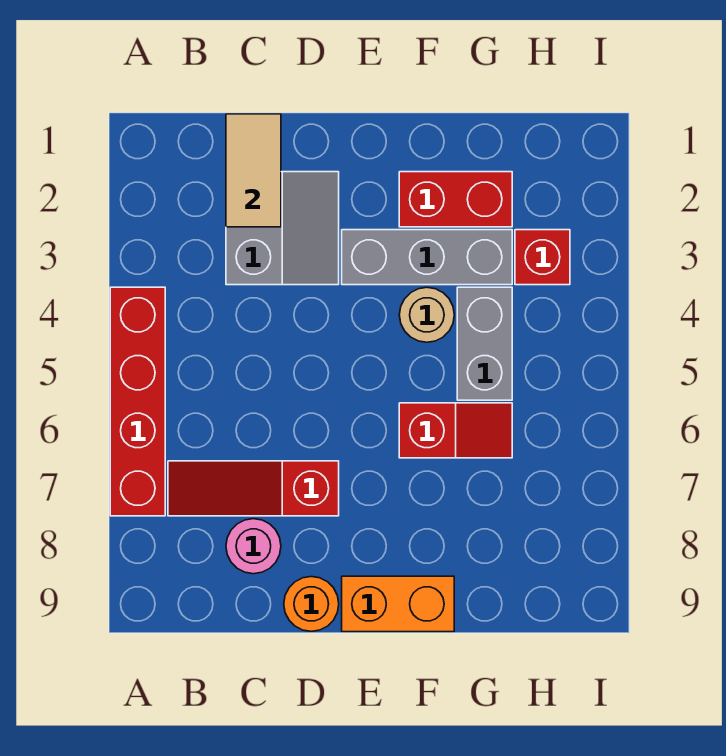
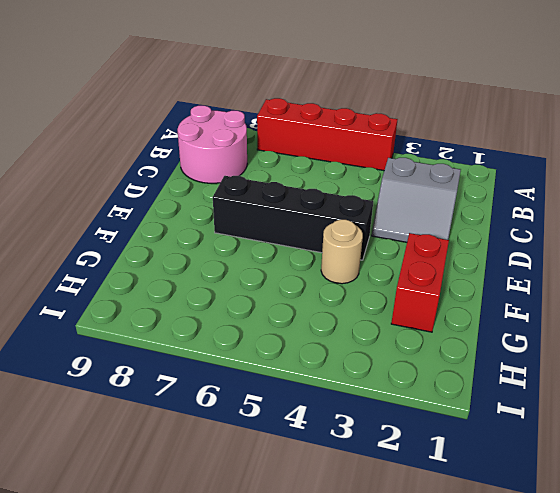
pink 2x2 round brick [177,106,247,183] -> pink 1x1 round brick [226,519,281,574]
black 1x4 brick [213,176,373,260] -> none
none -> red 1x3 slope [168,461,339,516]
none -> orange 1x1 round brick [284,577,339,631]
none -> grey 1x3 brick [342,230,512,285]

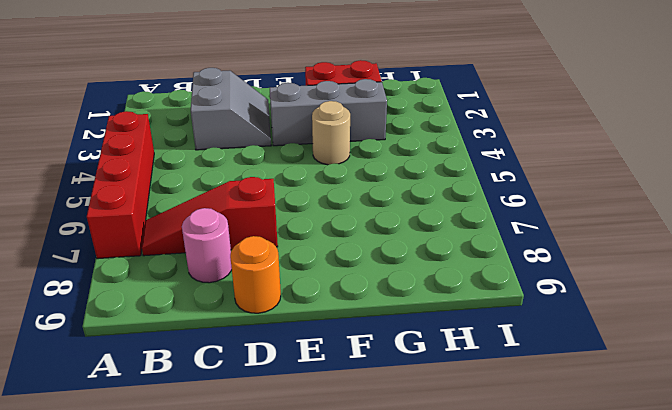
none -> orange 1x2 brick [342,576,454,632]
none -> red 1x2 slope [399,403,512,458]
none -> grey 1x2 brick [457,287,512,400]

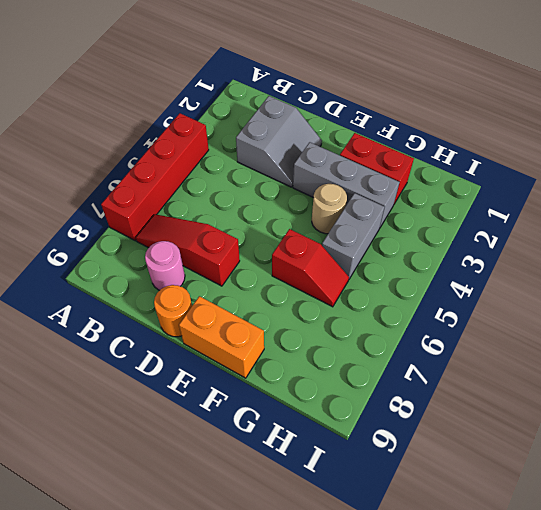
none -> red 1x1 brick [515,230,570,285]
none -> tan 1x2 tile [226,114,281,227]

